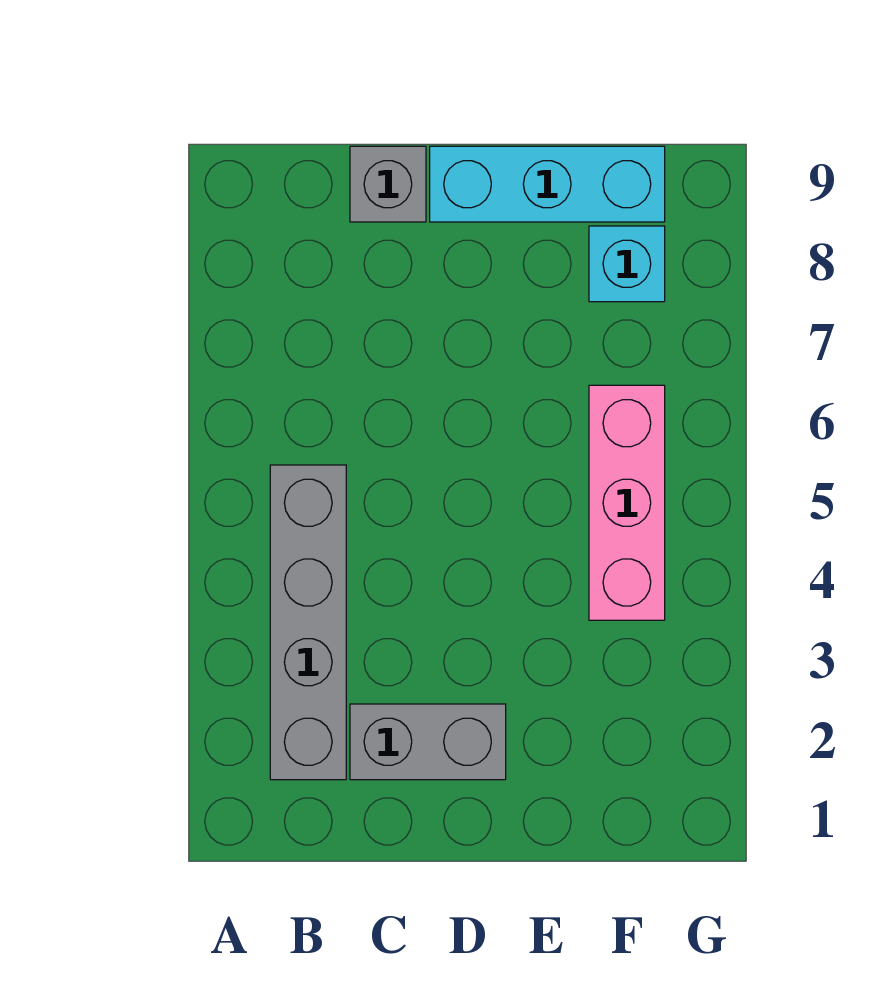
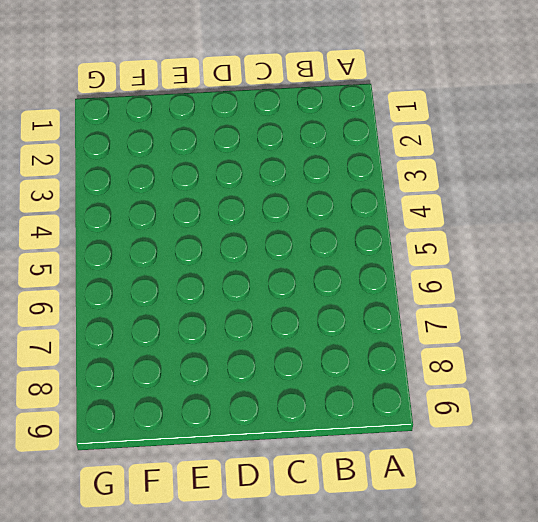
none -> grey 1x4 brick [270,465,346,780]
none -> grey 1x2 brick [350,704,506,780]

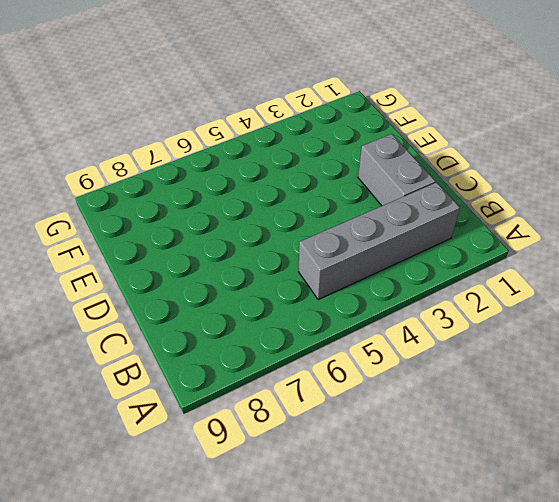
none -> grey 1x1 brick [350,146,426,222]
none -> cyan 1x3 brick [430,146,665,222]

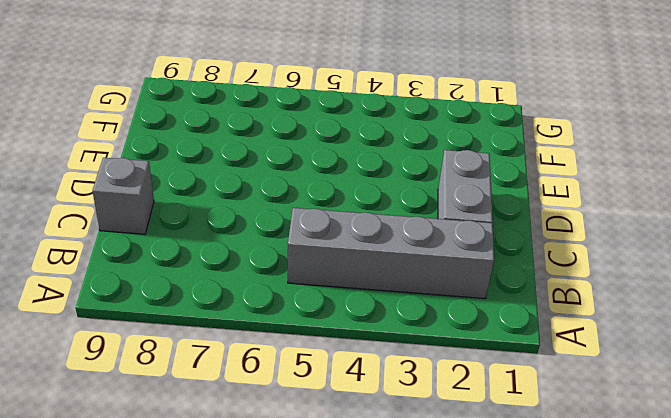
none -> cyan 1x3 brick [430,146,665,222]
none -> pink 1x3 brick [589,385,665,620]

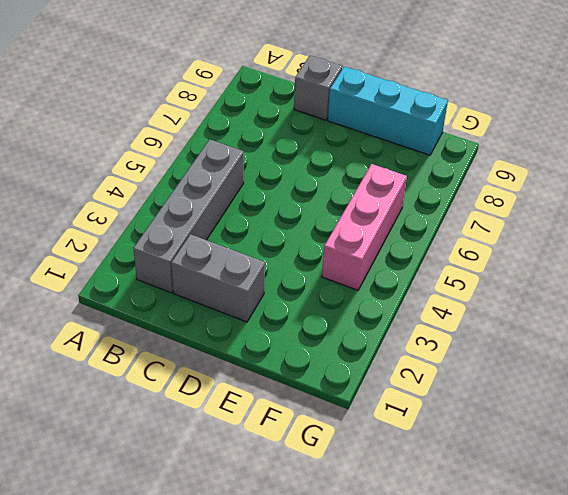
none -> cyan 1x1 brick [589,226,665,302]

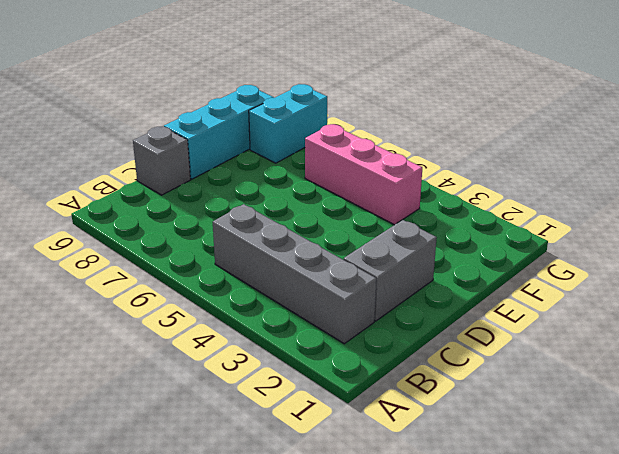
cyan 1x2 brick [249,84,327,163] -> cyan 1x1 brick [589,226,665,302]

